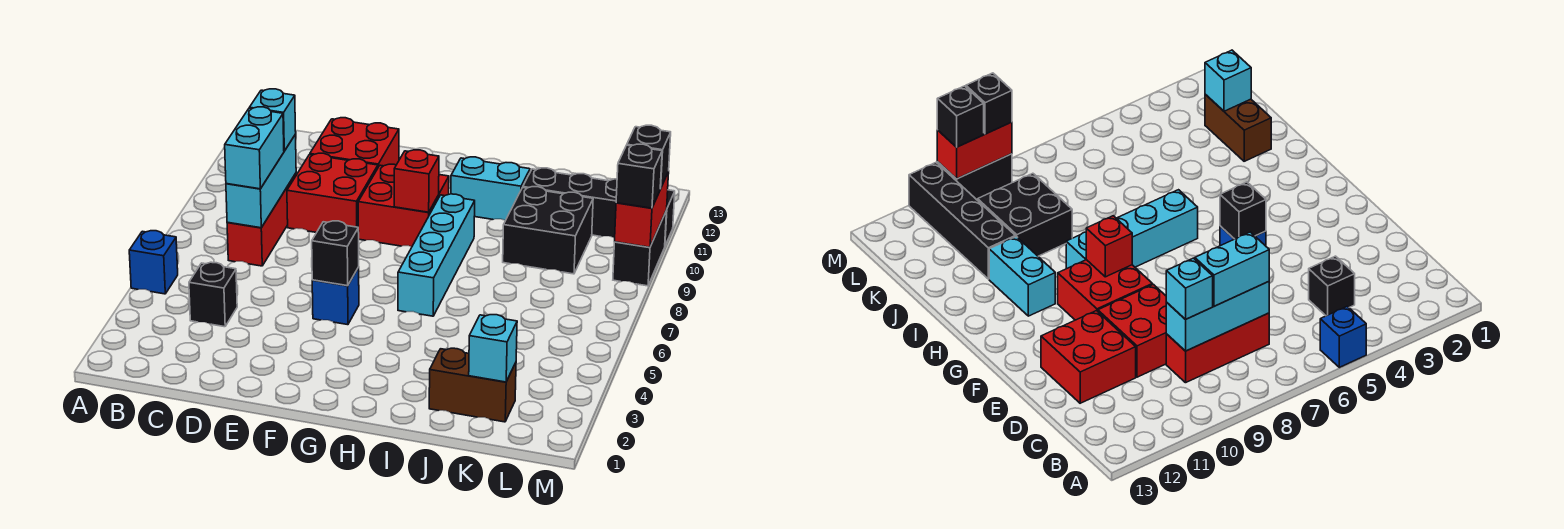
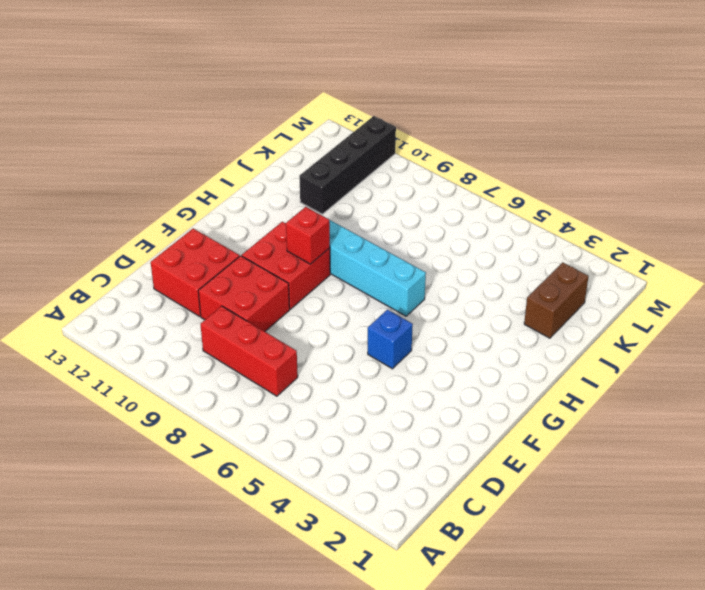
none -> blue 1x1 brick [129,231,178,294]
none -> black 1x1 brick [189,262,237,327]
none -> cyan 1x2 brick [451,157,530,220]

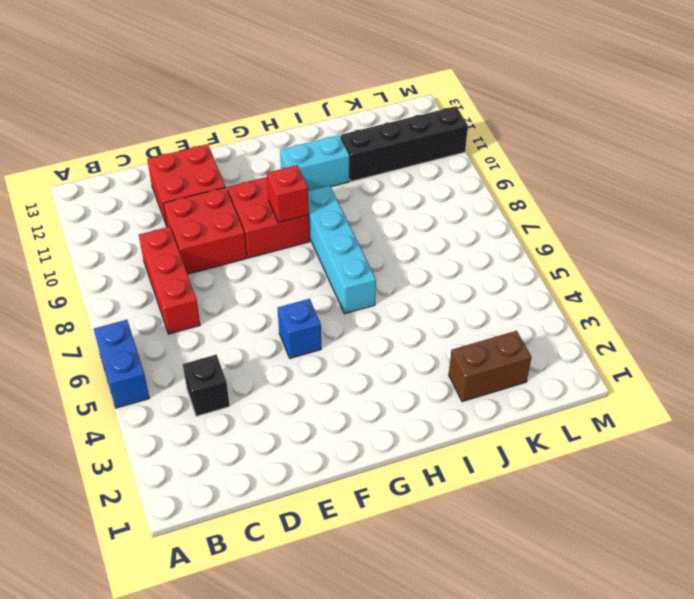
blue 1x2 brick [94,320,149,408] -> blue 1x1 brick [129,231,178,294]
none -> black 2x2 brick [503,187,593,274]
none -> black 1x2 brick [613,210,667,286]
none -> cyan 1x3 brick [226,134,296,228]

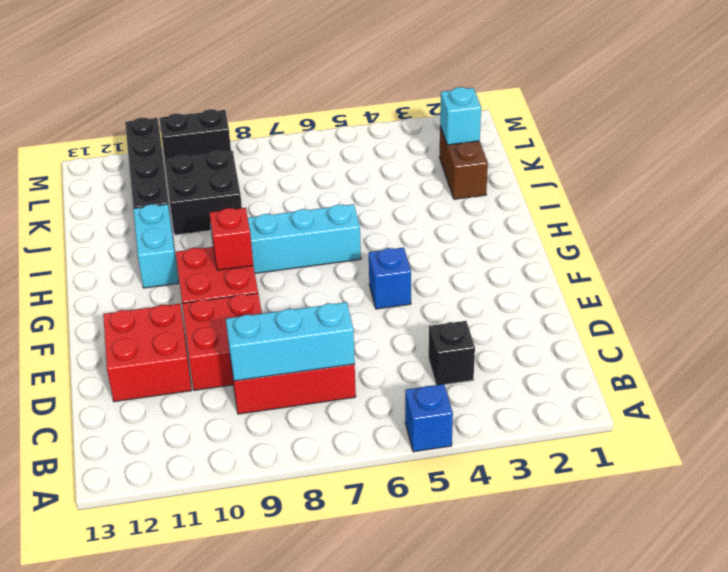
none -> black 1x1 brick [312,221,359,286]
none -> red 1x2 brick [615,172,669,247]
none -> cyan 1x2 brick [225,107,284,189]

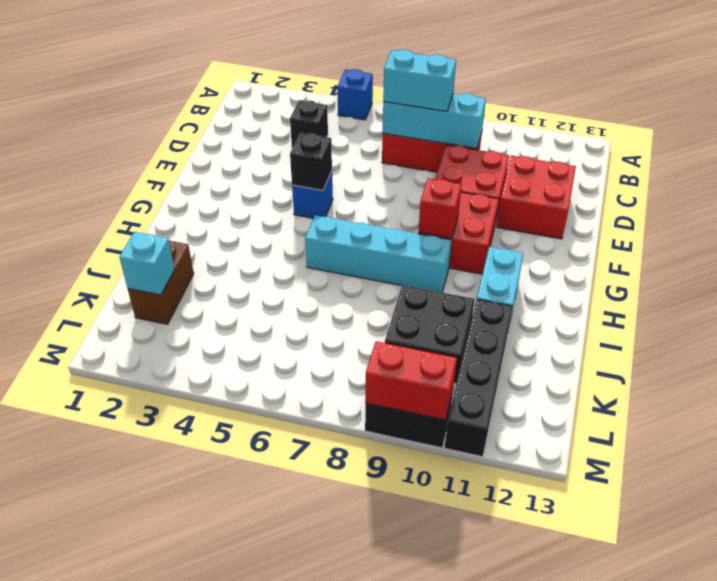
none -> cyan 1x1 brick [249,89,296,151]
none -> black 1x1 brick [616,144,662,208]
none -> black 1x1 brick [627,125,671,189]

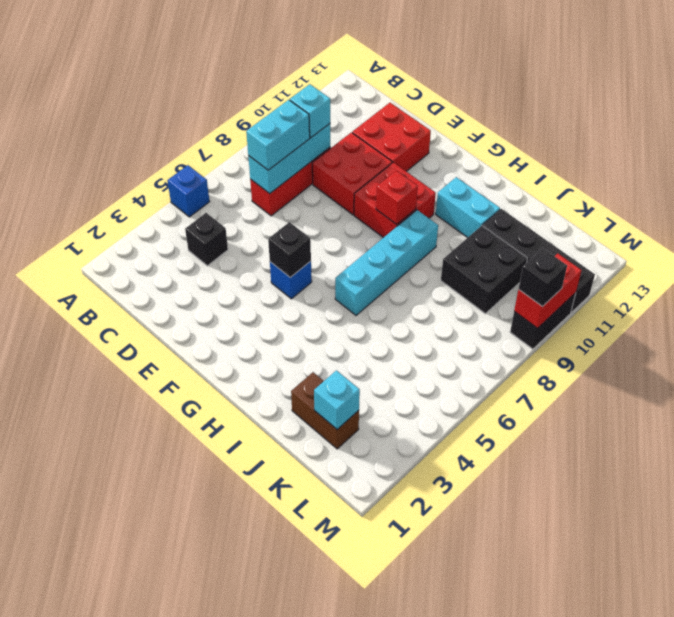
none -> black 1x1 brick [627,125,671,189]

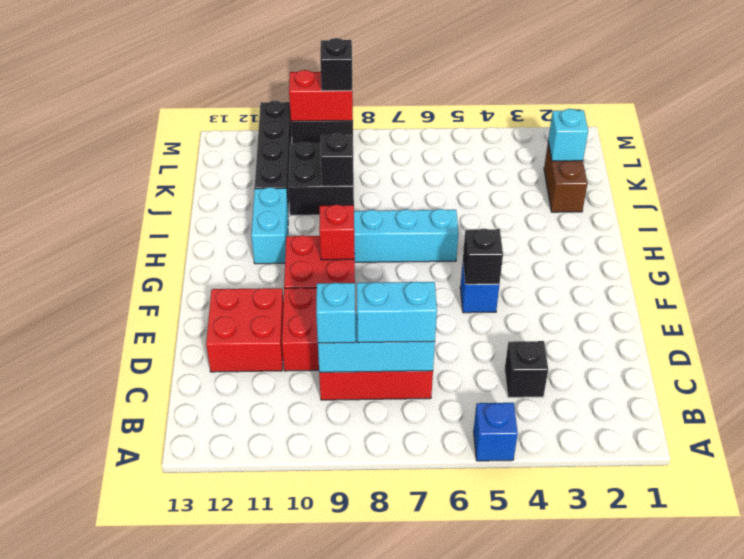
black 1x1 brick [321,133,354,186] -> black 1x1 brick moved to [627,125,671,189]

